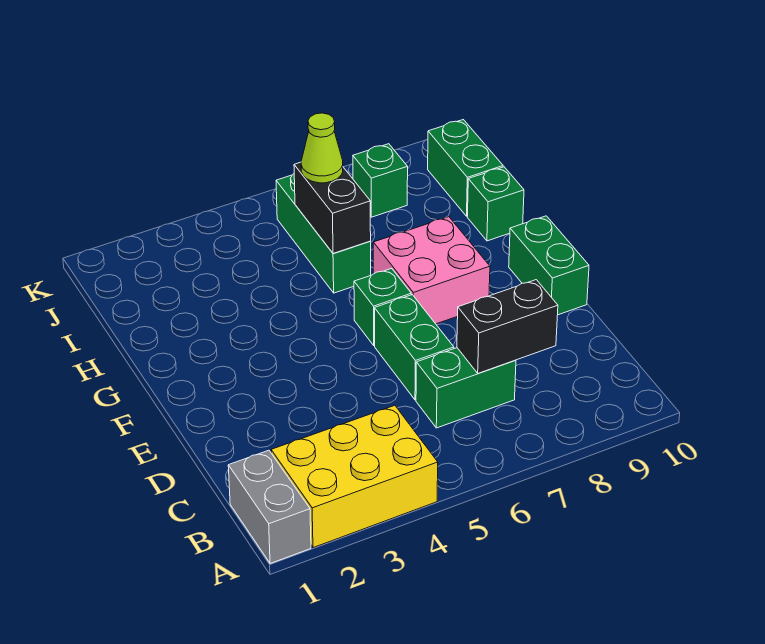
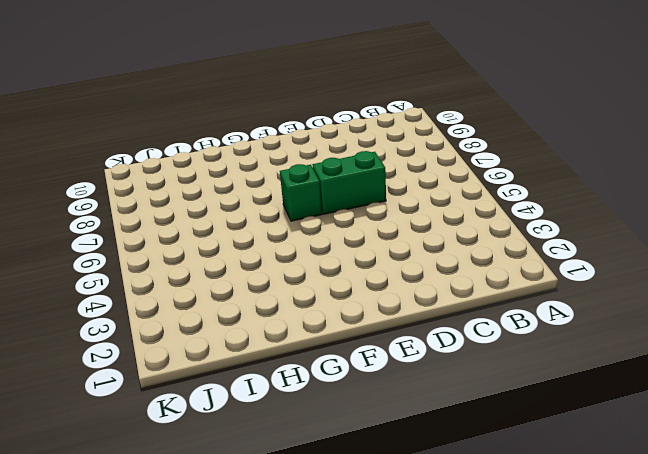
none -> grey 1x2 brick [228,450,311,564]
none -> yellow 2x3 brick [271,405,438,548]
none -> green 1x2 brick [416,348,516,428]

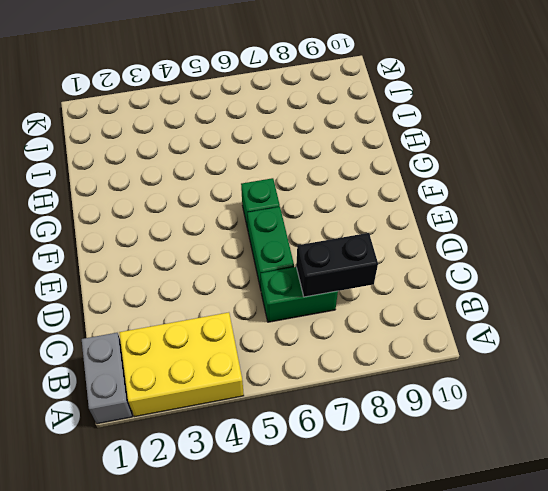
none -> green 1x2 brick [509,216,589,315]
none -> pink 2x2 brick [373,217,490,324]
none -> green 1x3 brick [276,174,371,293]

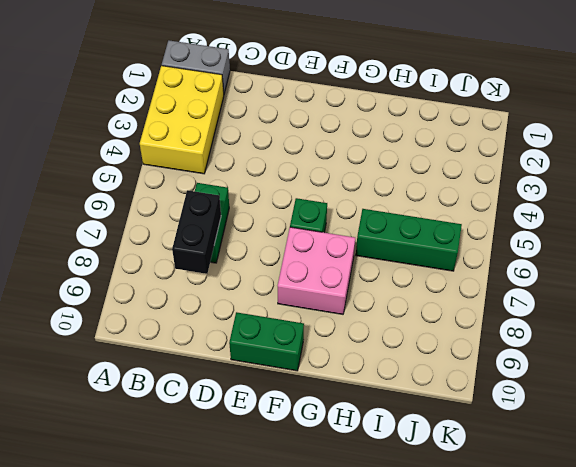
none -> green 1x2 brick [375,295,454,400]
none -> green 1x1 brick [467,167,524,241]
none -> green 1x2 brick [428,120,503,216]

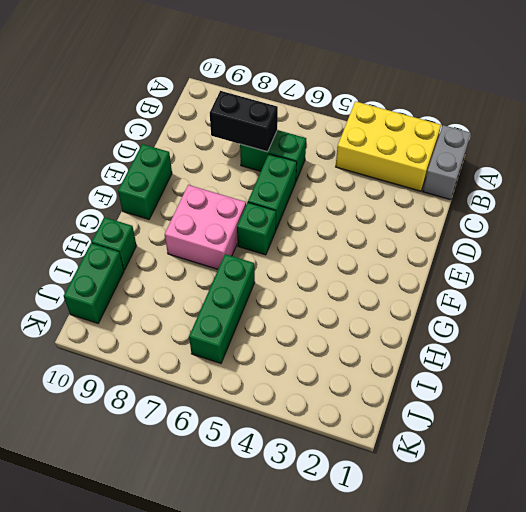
none -> green 1x1 brick [353,144,408,217]
none -> black 1x2 brick [294,162,371,253]
none -> lime 1x1 cone [301,113,343,183]

